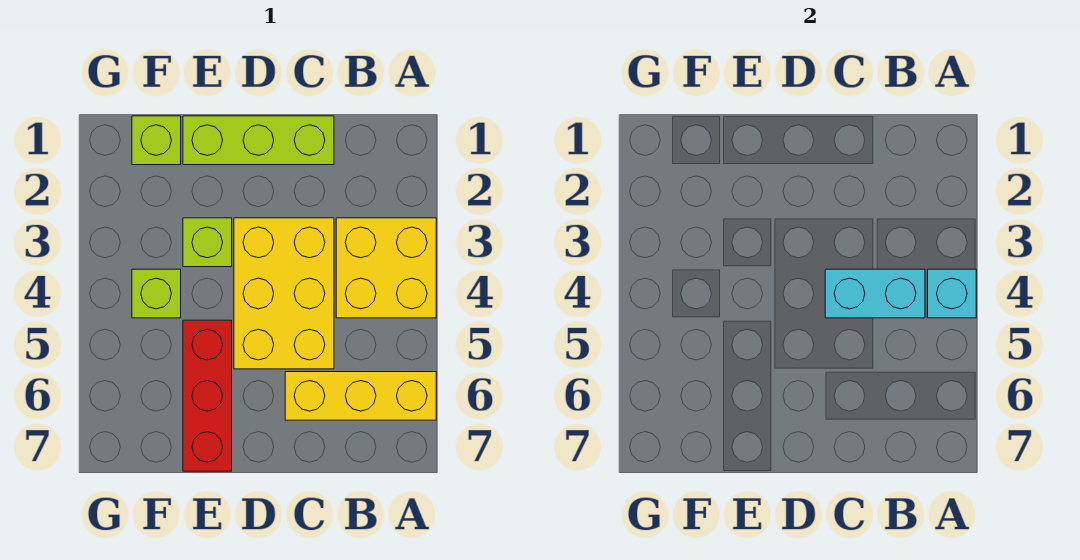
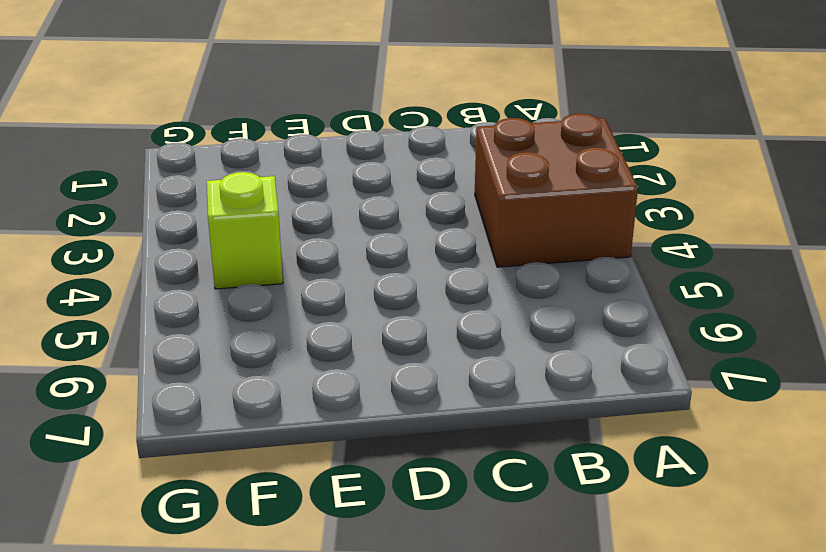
brown 2x2 brick [475,113,638,267] -> yellow 2x2 brick [336,218,436,318]
none -> yellow 1x3 brick [285,372,436,420]
none -> lime 1x3 brick [183,116,334,165]

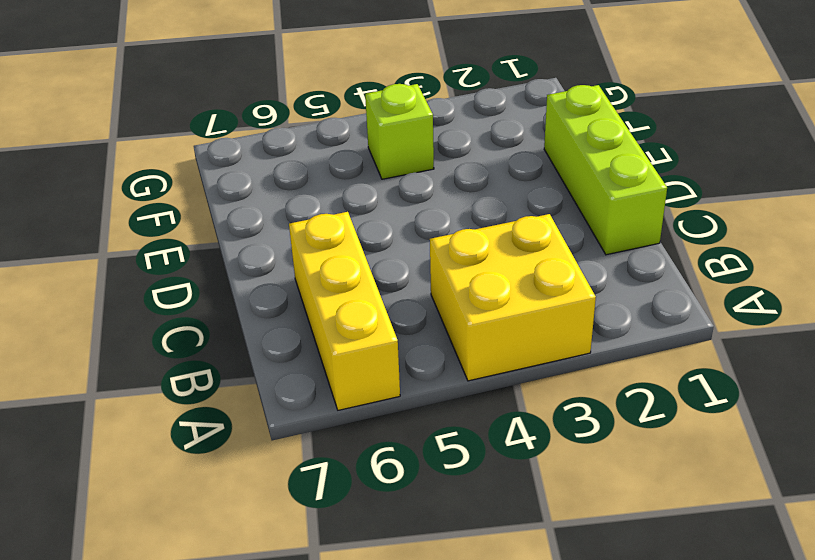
none -> yellow 2x3 brick [234,218,334,369]
none -> lime 1x1 brick [183,218,232,267]

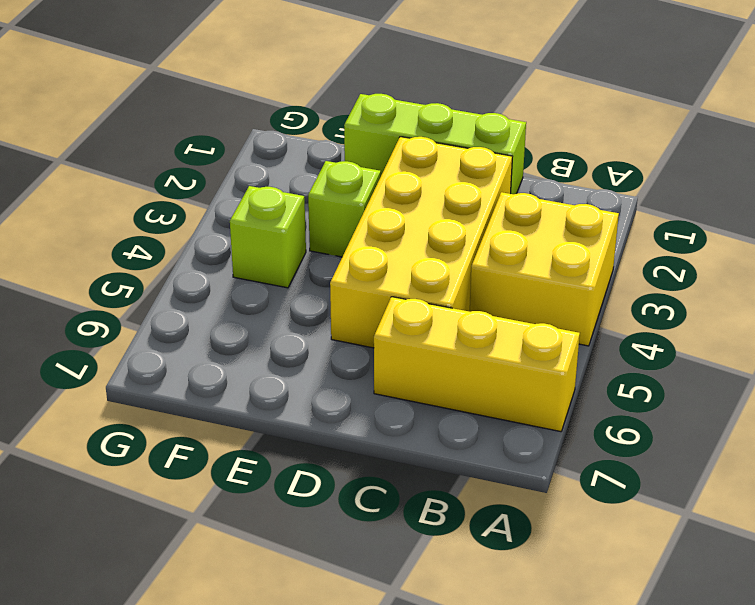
yellow 2x4 brick [330,137,513,348] -> yellow 2x3 brick [234,218,334,369]
none -> red 1x3 brick [183,320,232,471]
none -> lime 1x1 brick [132,116,181,165]

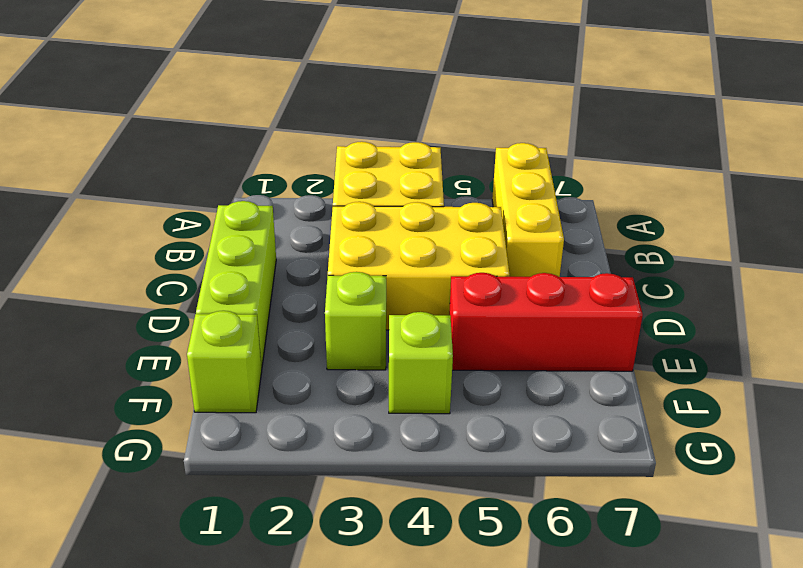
none -> cyan 1x1 brick [928,269,976,318]
none -> cyan 1x2 brick [825,269,925,318]

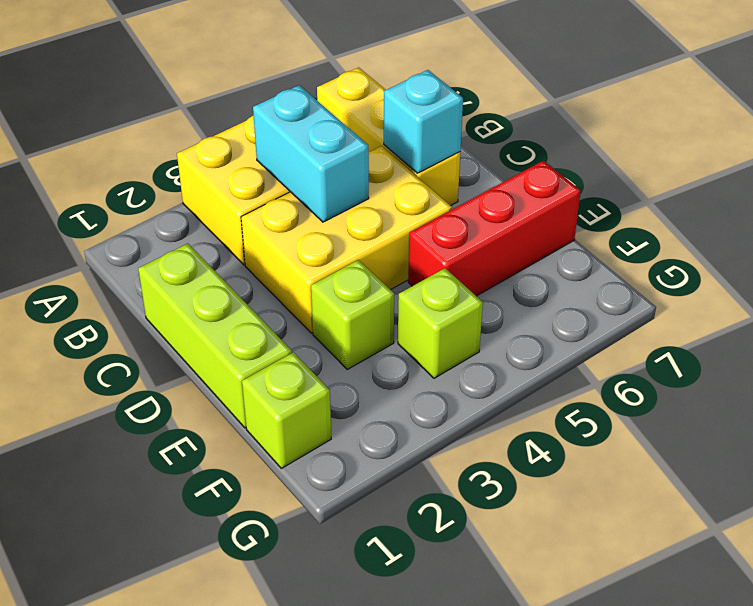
cyan 1x1 brick [384,70,463,173] -> cyan 1x1 brick moved to [928,269,976,318]

